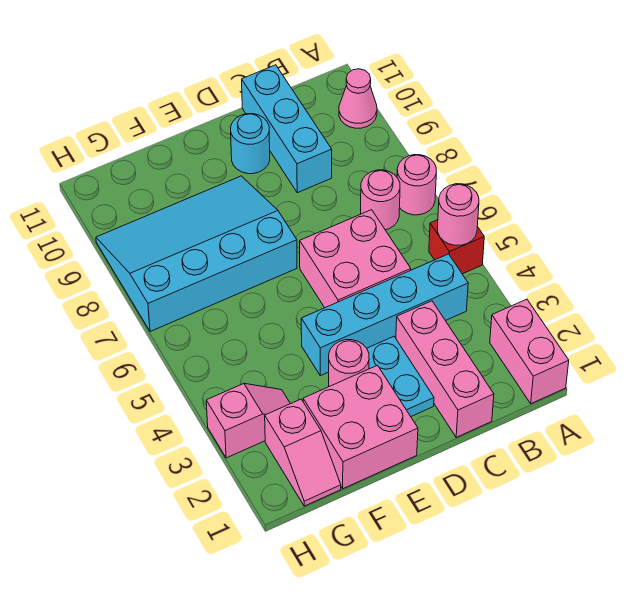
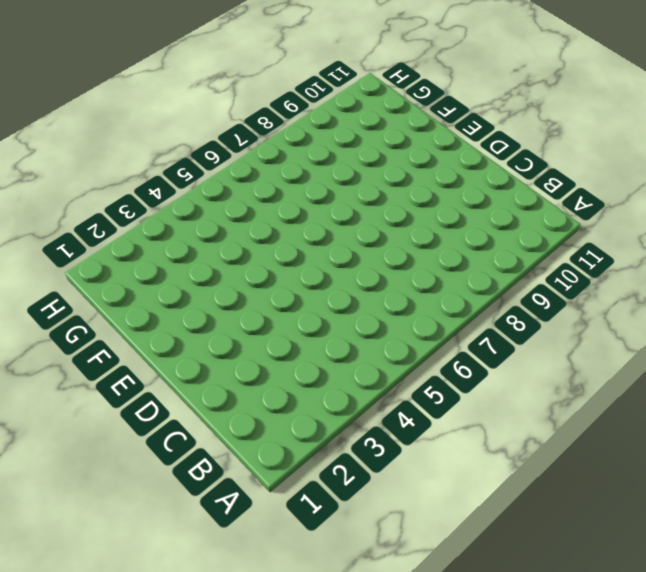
none -> pink 1x2 brick [490,299,569,404]
none -> red 1x1 brick [429,220,484,274]
none -> pink 1x1 round brick [397,155,437,215]

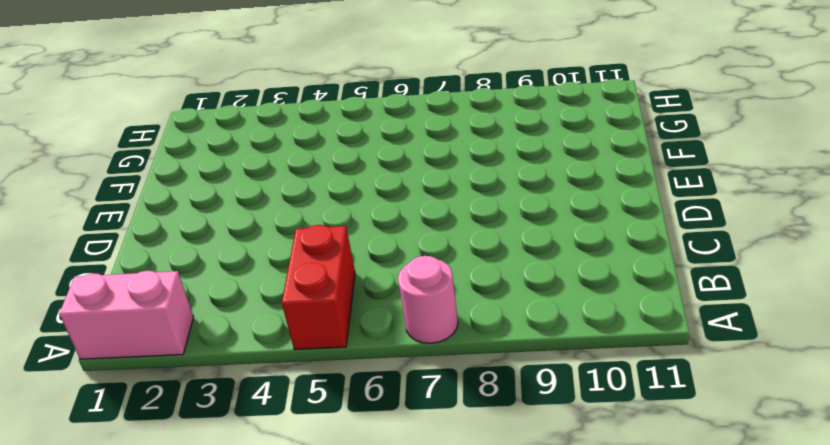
red 1x2 brick [282,225,355,350] -> red 1x1 brick [429,220,484,274]
none -> pink 1x1 cone [339,69,377,128]
none -> cyan 1x4 brick [301,254,468,376]
none -> pink 1x1 round brick [361,170,400,230]

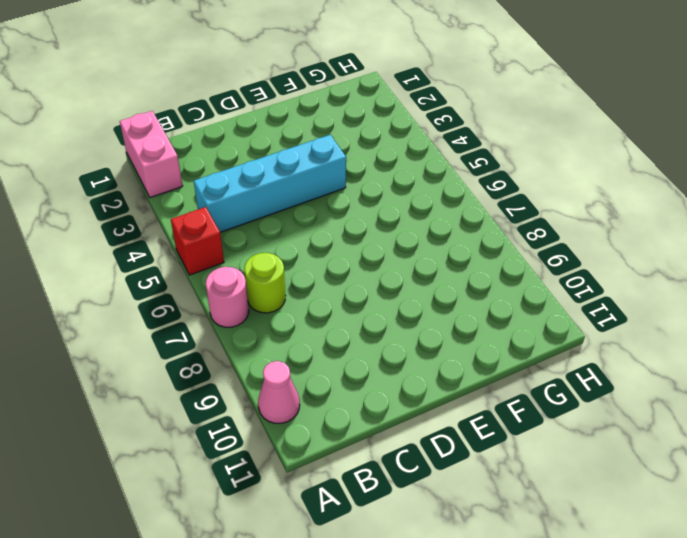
lime 1x1 round brick [244,253,286,313] -> pink 1x1 round brick [361,170,400,230]
none -> pink 1x3 brick [396,301,494,437]
none -> pink 2x2 brick [300,210,411,308]
none -> cyan 1x3 brick [242,65,332,193]

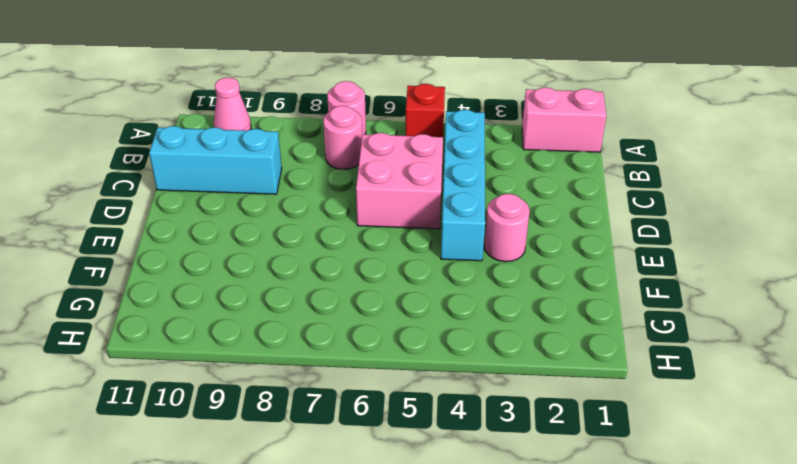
none -> pink 1x3 brick [396,301,494,437]
none -> cyan 1x2 plate [367,336,434,416]
none -> cyan 1x1 round brick [231,114,270,174]

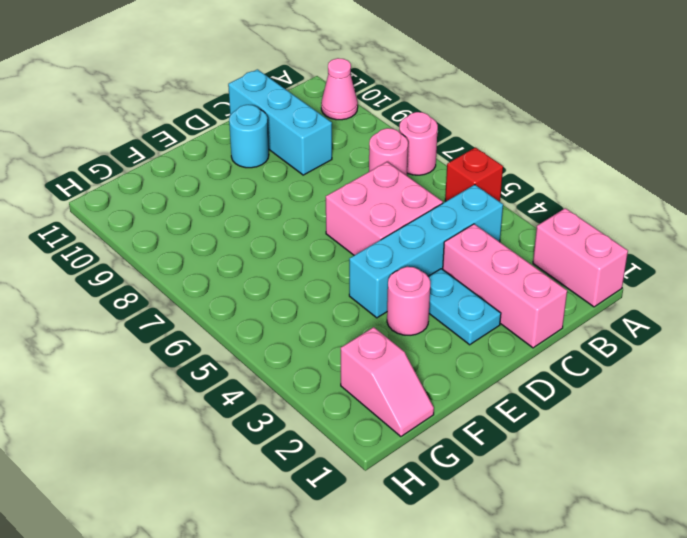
none -> pink 2x2 brick [303,365,418,489]
none -> cyan 3x4 slope [96,176,297,332]
none -> pink 1x2 slope [206,383,290,458]

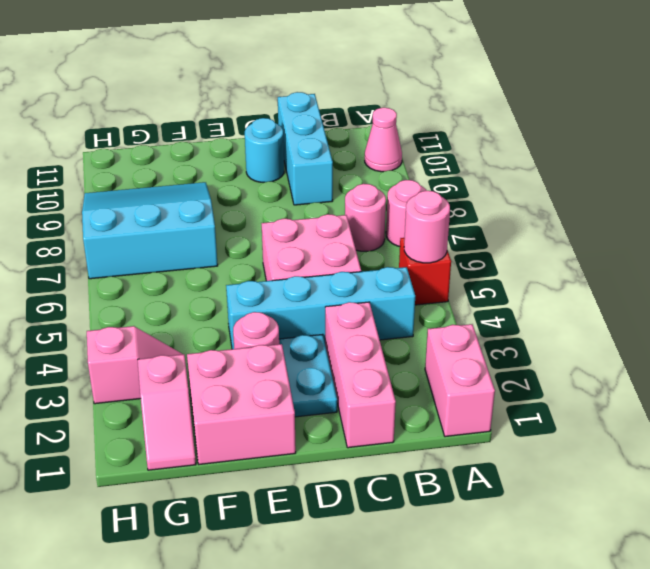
cyan 3x3 slope [82,182,218,279] -> cyan 3x4 slope [96,176,297,332]

